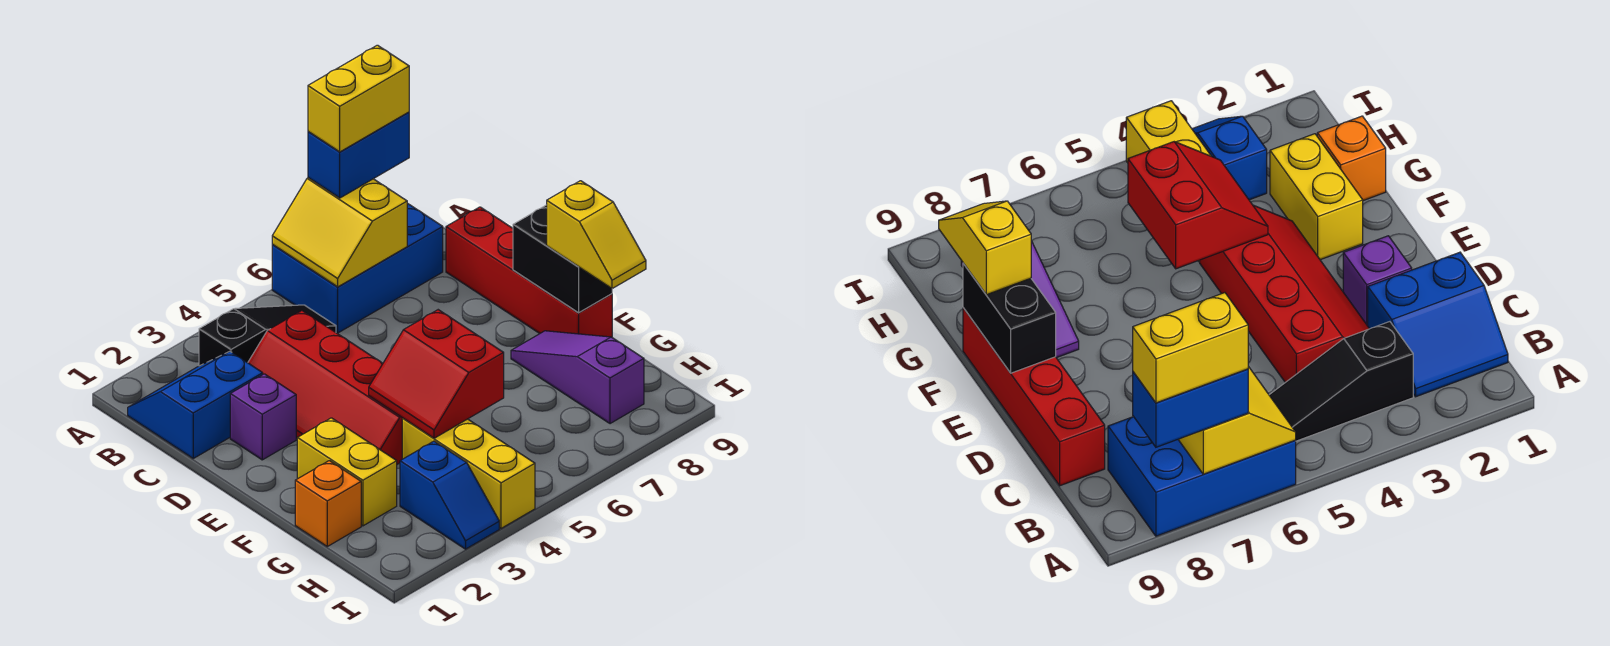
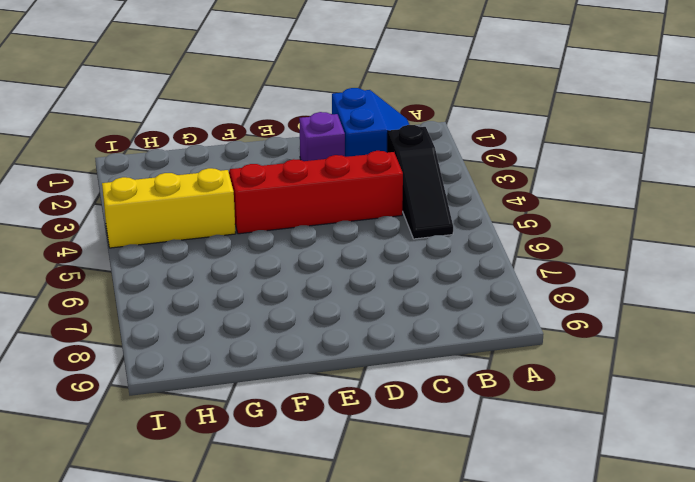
none -> blue 2x3 brick [272,203,443,333]
none -> red 1x4 brick [446,207,612,337]
none -> yellow 1x2 brick [297,418,397,526]

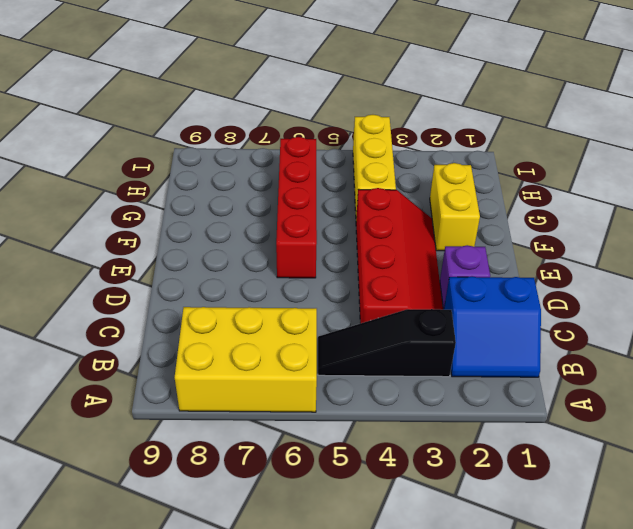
yellow 2x3 brick [175,307,317,412] -> blue 2x3 brick [272,203,443,333]
red 1x4 brick [276,137,317,278] -> red 1x4 brick moved to [446,207,612,337]
none -> purple 1x3 slope [511,331,644,424]
none -> orange 1x1 brick [295,461,361,546]
none -> blue 1x2 slope [400,441,499,549]

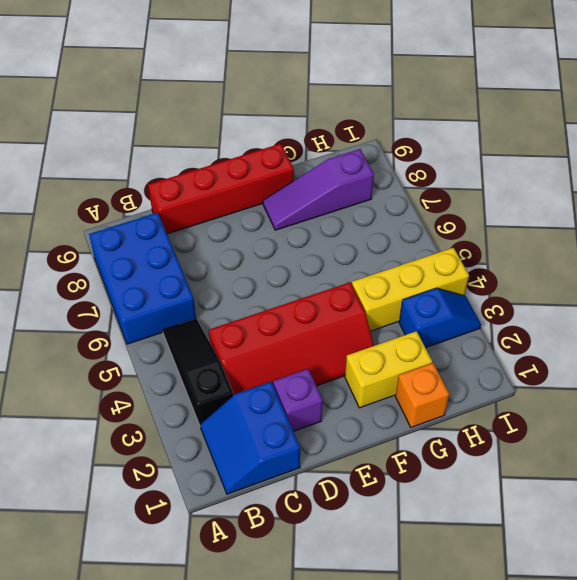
none -> yellow 2x2 slope [272,178,407,287]
none -> black 1x2 brick [513,205,612,313]
none -> red 2x2 slope [369,310,504,438]

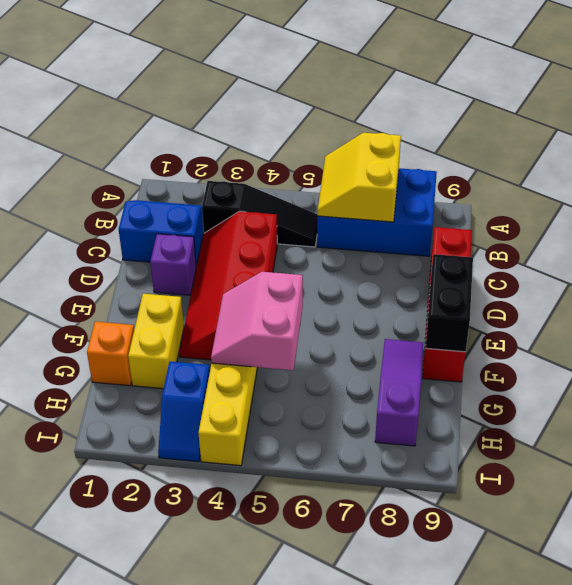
pink 2x2 slope [211,272,303,370] -> red 2x2 slope [369,310,504,438]
none -> blue 1x2 brick [308,112,409,198]
none -> yellow 1x2 slope [547,181,646,289]
none -> yellow 1x2 brick [308,45,409,152]

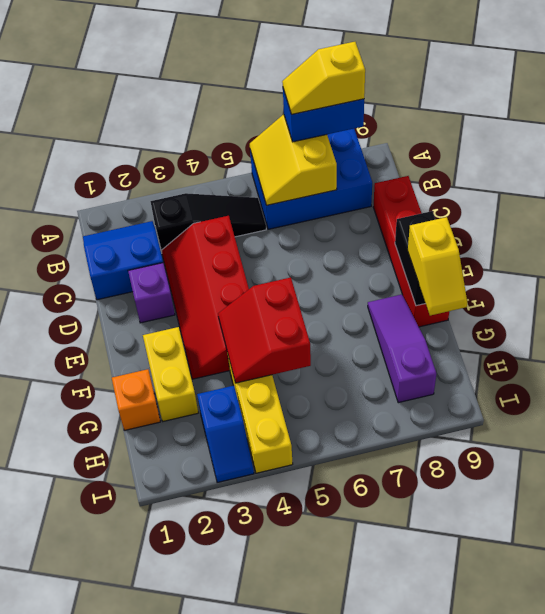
yellow 1x2 slope [282,42,365,114] -> yellow 1x2 brick [308,45,409,152]

